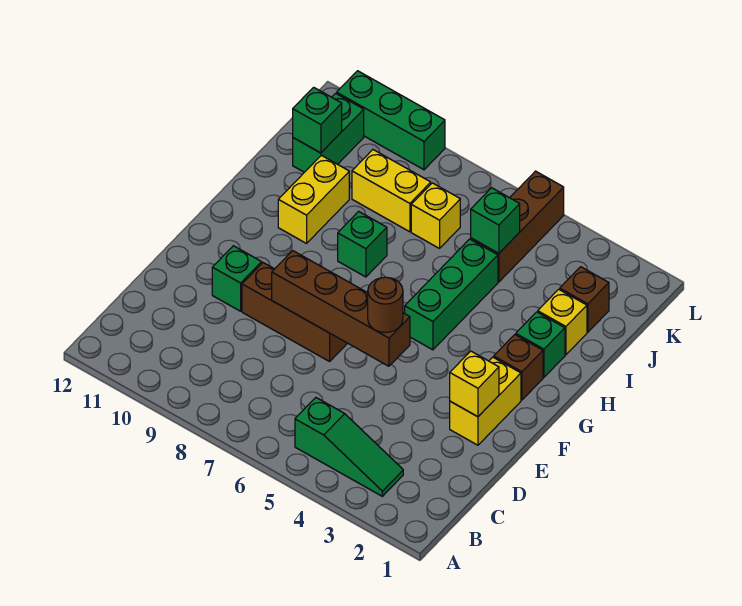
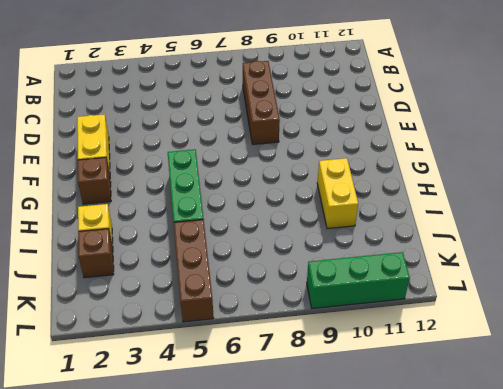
brown 1x3 brick [243,61,280,144] -> brown 1x3 brick turned to [242,263,347,361]
none -> green 1x3 slope [295,398,403,496]
none -> green 1x1 brick [212,246,262,311]
none -> green 1x1 brick [516,312,565,377]

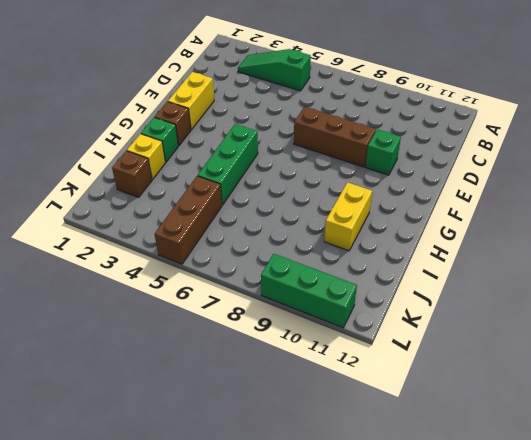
none -> green 1x1 brick [338,211,387,277]
none -> yellow 1x1 brick [411,183,460,248]
none -> yellow 1x2 brick [352,150,431,232]

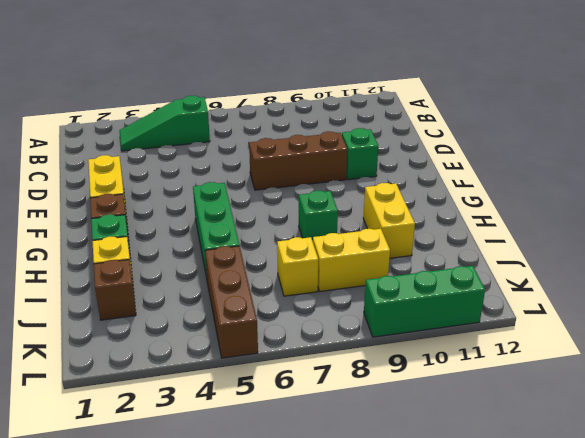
none -> green 1x2 brick [293,93,364,172]
none -> yellow 1x1 brick [450,351,499,417]
none -> brown 1x4 brick [272,251,410,366]

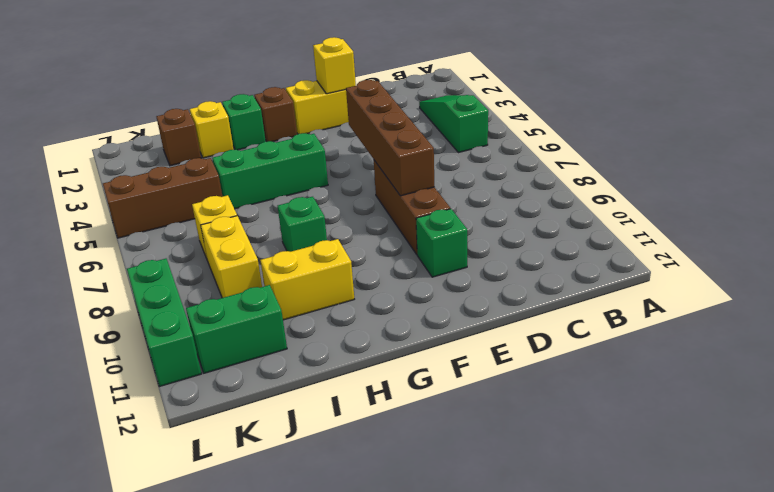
none -> green 1x1 brick [471,188,520,253]
none -> green 1x1 brick [293,87,342,153]
none -> brown 1x1 round brick [368,277,403,333]

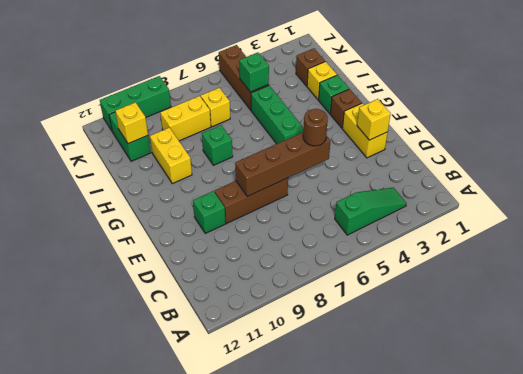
yellow 1x1 brick [115,102,148,144] -> green 1x1 brick [293,87,342,153]

